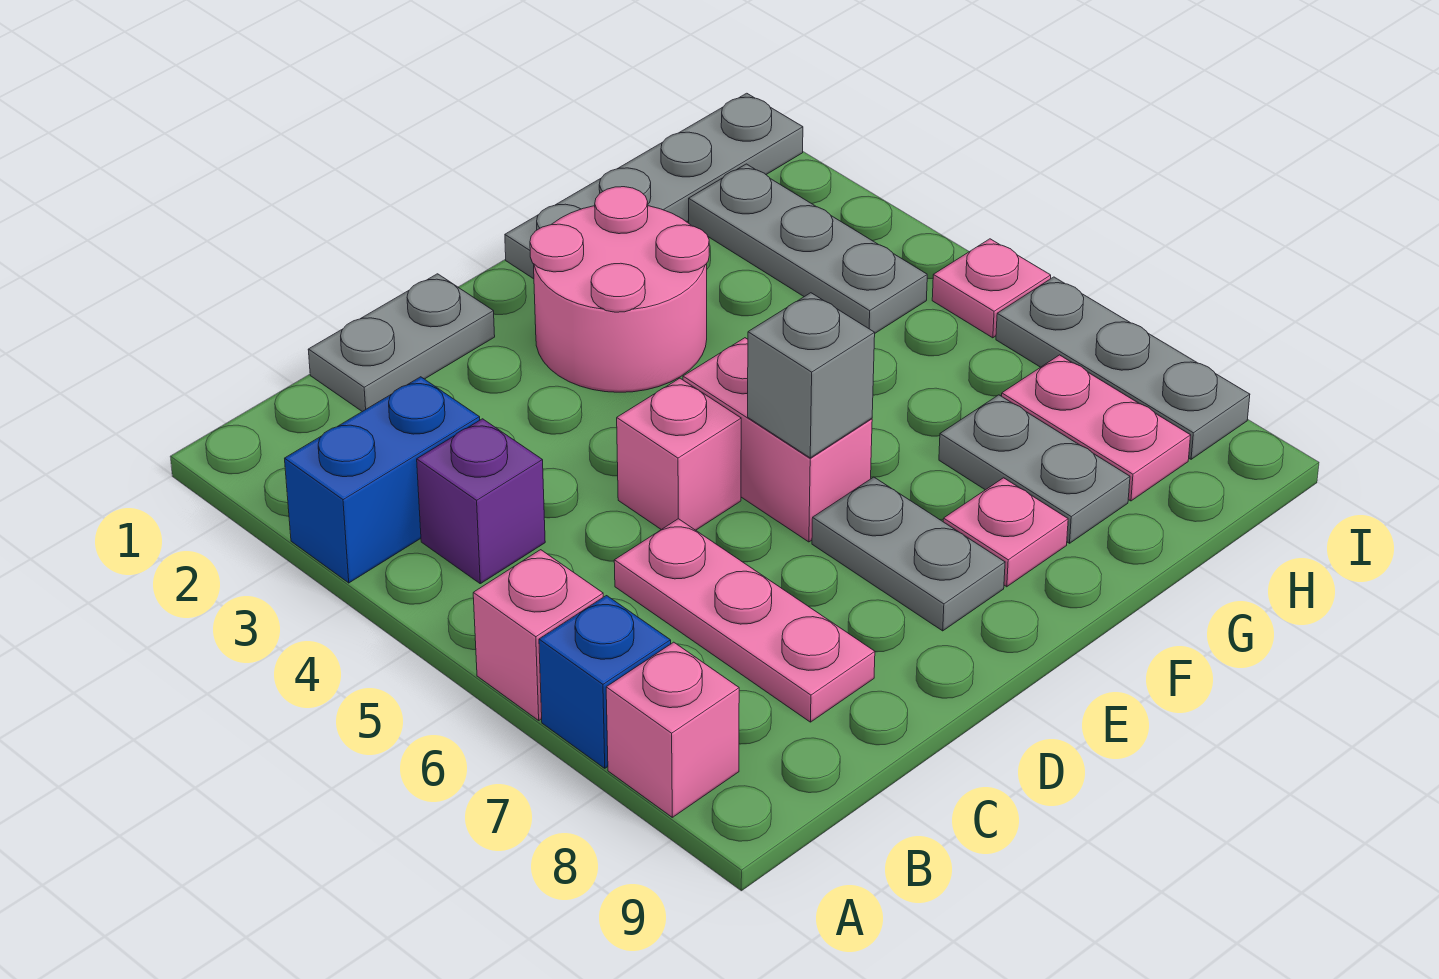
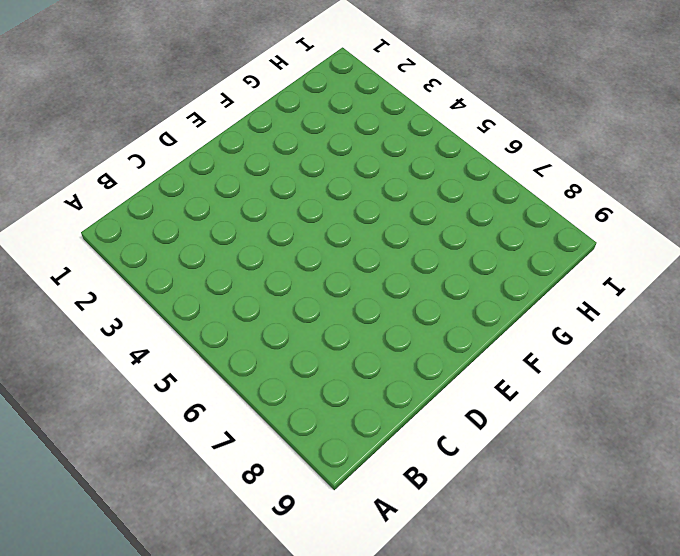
none -> blue 1x2 brick [285,377,480,583]
none -> pink 1x1 brick [473,550,603,720]
none -> blue 1x1 brick [539,596,671,768]

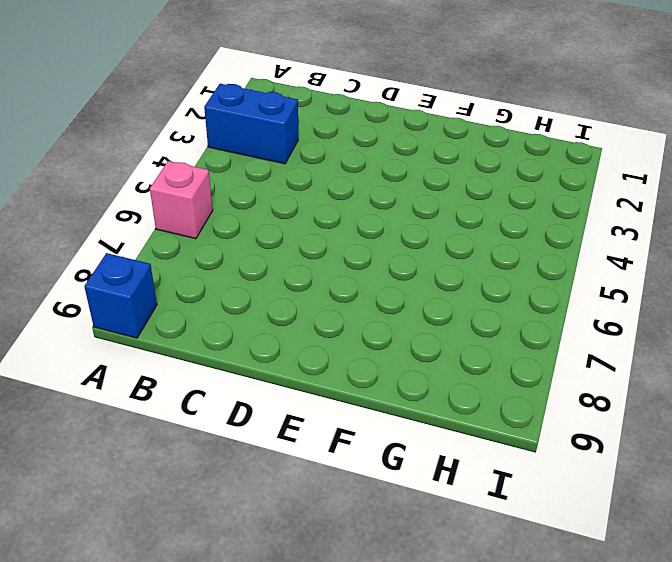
blue 1x1 brick [84,253,157,338] -> blue 1x1 brick moved to [539,596,671,768]
none -> pink 1x1 brick [606,642,739,817]
none -> purple 1x1 brick [417,419,545,584]
none -> grey 1x2 plate [308,274,495,412]

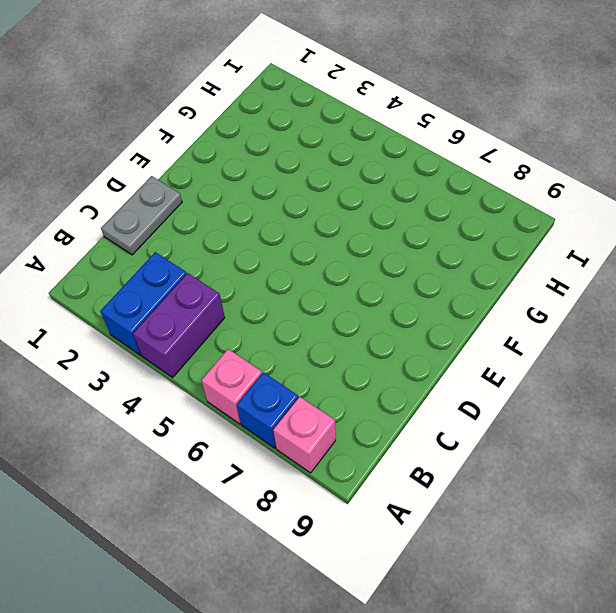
purple 1x2 brick [133,273,225,378] -> purple 1x1 brick [417,419,545,584]
none -> pink 1x3 plate [614,519,875,722]
none -> pink 1x1 brick [617,378,741,530]
none -> pink 2x2 round brick [530,187,709,392]

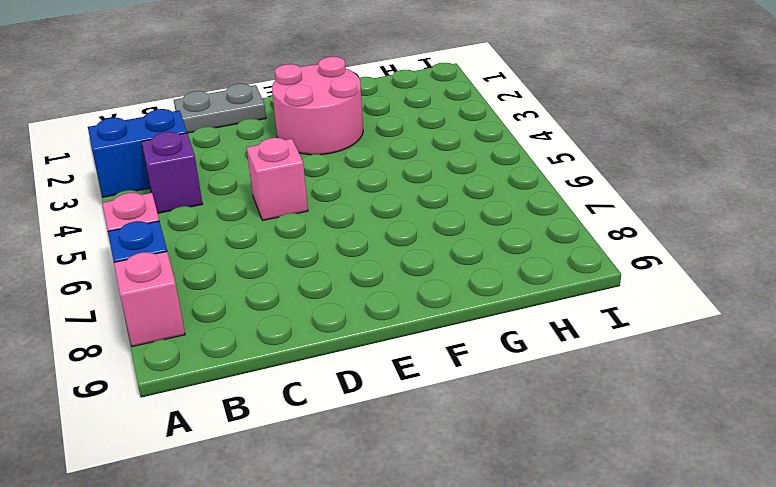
none -> pink 1x3 plate [614,519,875,722]
none -> pink 1x2 brick [683,338,872,542]
none -> grey 1x2 plate [812,477,1005,631]

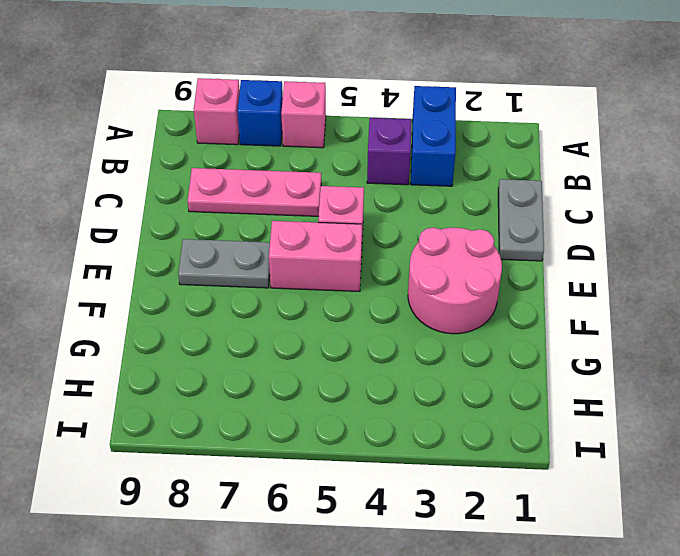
none -> grey 1x4 plate [505,93,803,279]
none -> pink 1x1 plate [943,478,1068,587]
none -> grey 1x2 plate [939,395,1130,543]

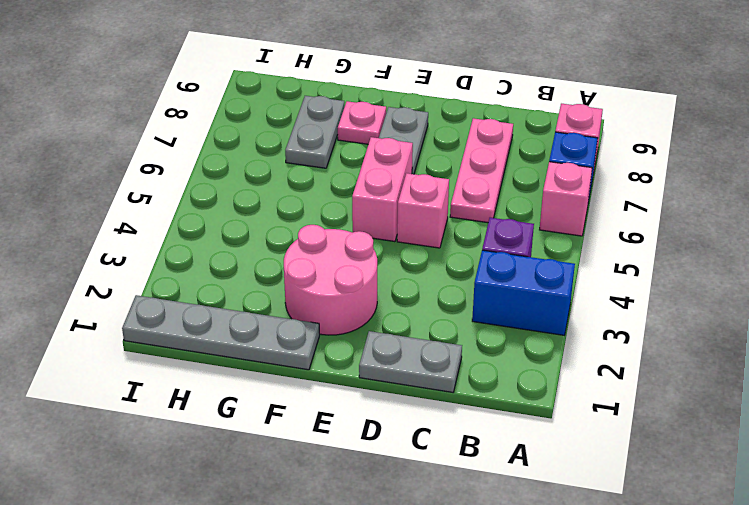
none -> grey 1x3 plate [689,164,927,333]
none -> pink 1x2 plate [1002,355,1191,501]
none -> pink 1x1 plate [932,239,1051,338]

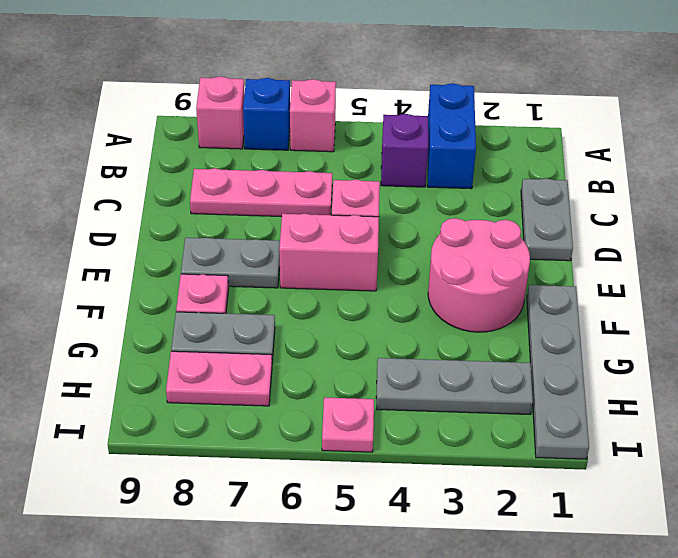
none -> grey 1x3 plate [996,277,1250,459]
none -> grey 1x1 brick [748,293,875,458]

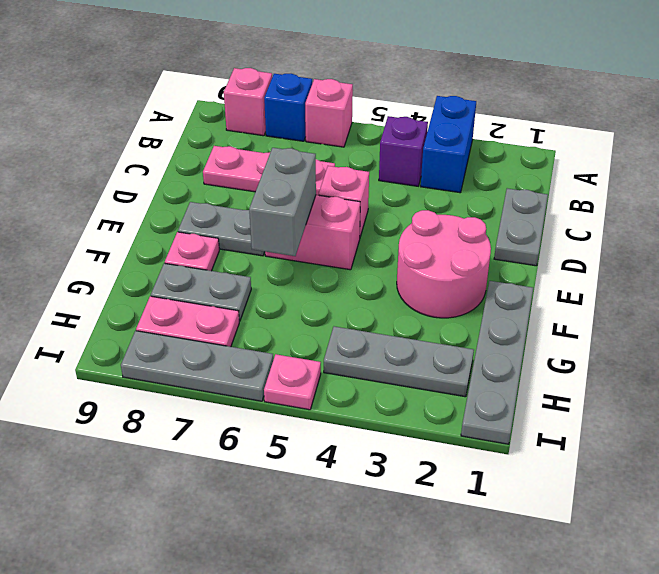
grey 1x2 brick [249,148,316,256] -> grey 1x1 brick [748,293,875,458]

